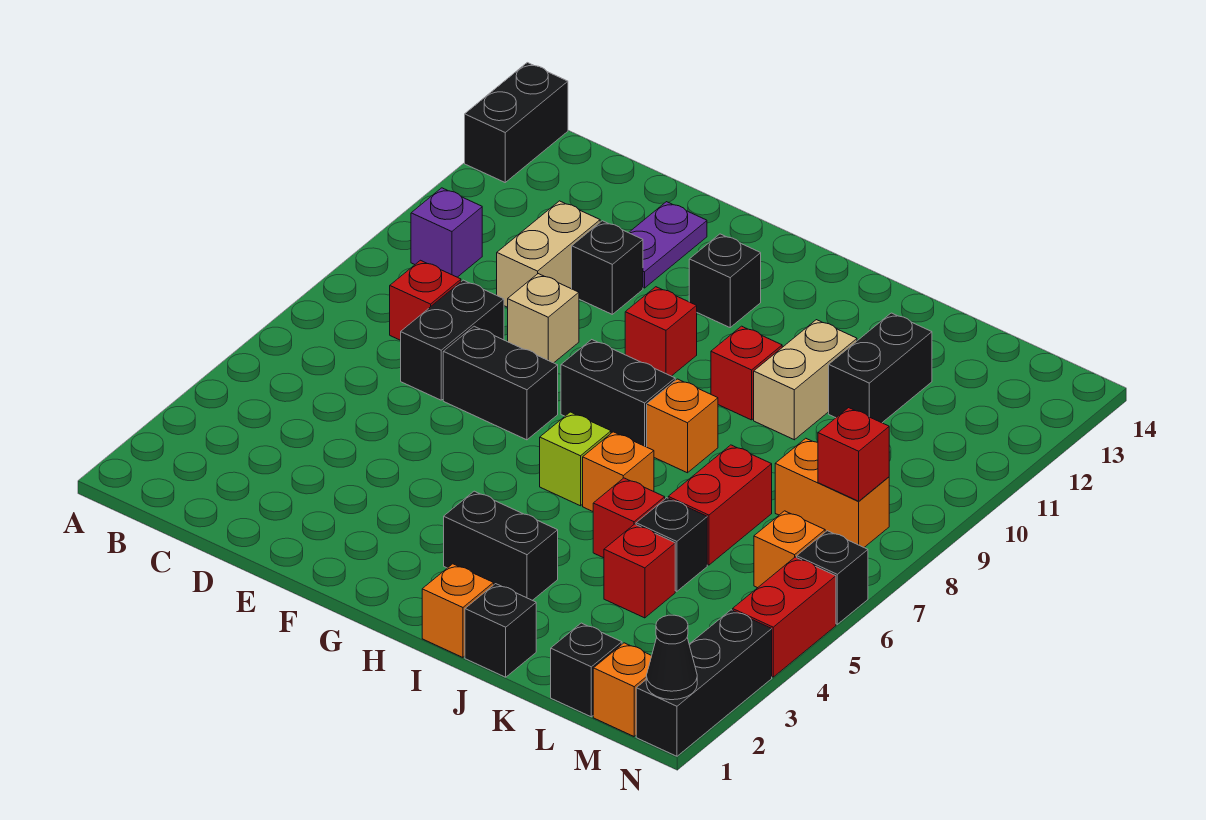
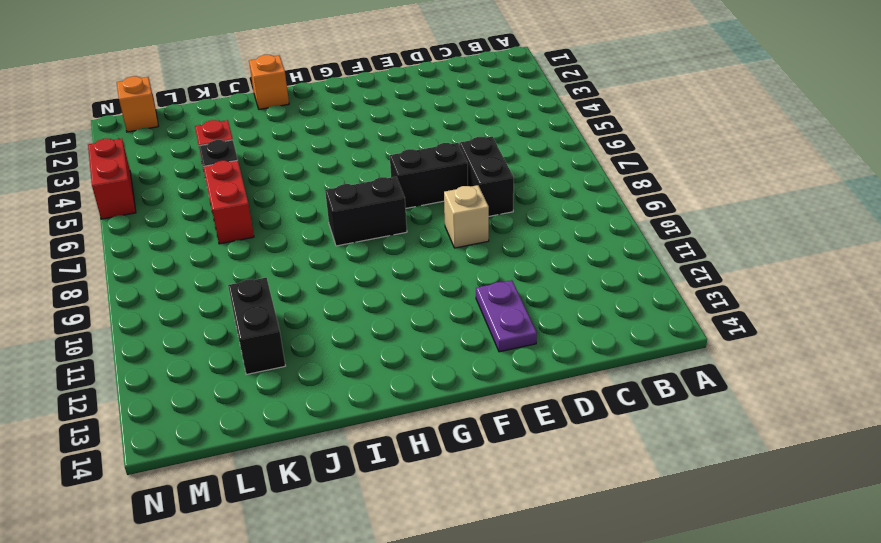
none -> black 1x2 brick [465,63,568,182]
none -> purple 1x1 brick [411,188,482,277]
none -> red 1x1 brick [390,260,461,340]
none -> tan 1x2 brick [497,201,600,307]

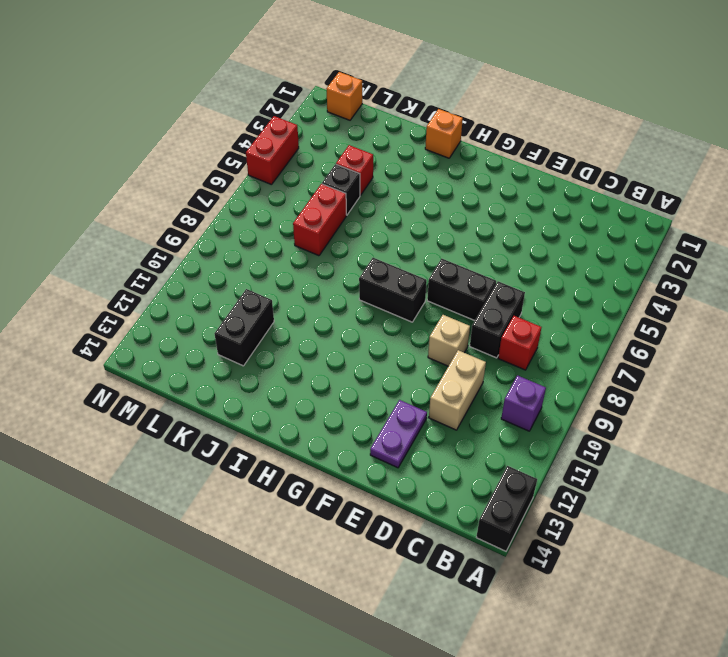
none -> black 1x1 brick [572,221,643,314]
none -> red 1x1 brick [625,287,697,376]
none -> black 1x1 brick [689,234,761,327]
none -> black 1x2 brick [444,491,558,600]

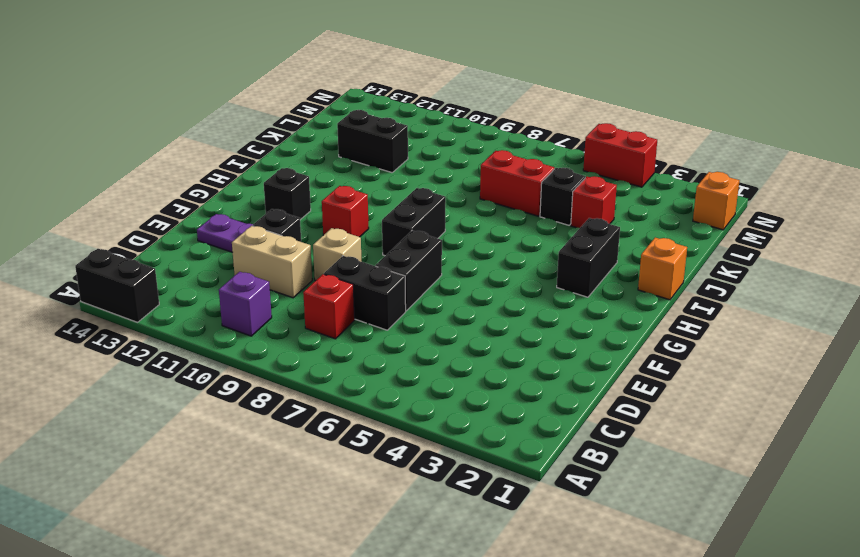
none -> lime 1x1 brick [540,412,611,506]
none -> orange 1x1 brick [583,432,654,511]
none -> orange 1x1 brick [647,379,718,473]
none -> red 1x1 brick [711,326,782,420]

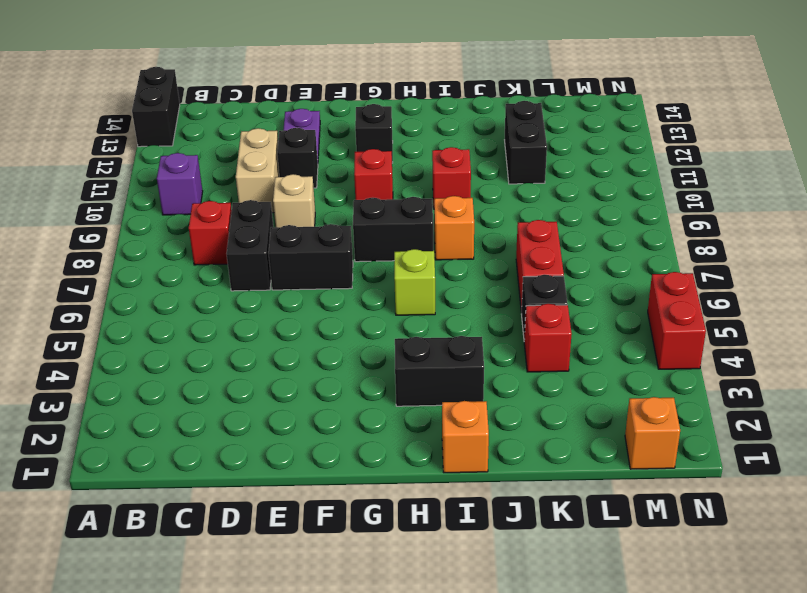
none -> orange 1x1 brick [583,432,654,511]
none -> black 1x1 brick [465,584,536,677]
none -> red 1x1 brick [593,478,665,558]
none -> tan 1x2 brick [754,320,857,440]

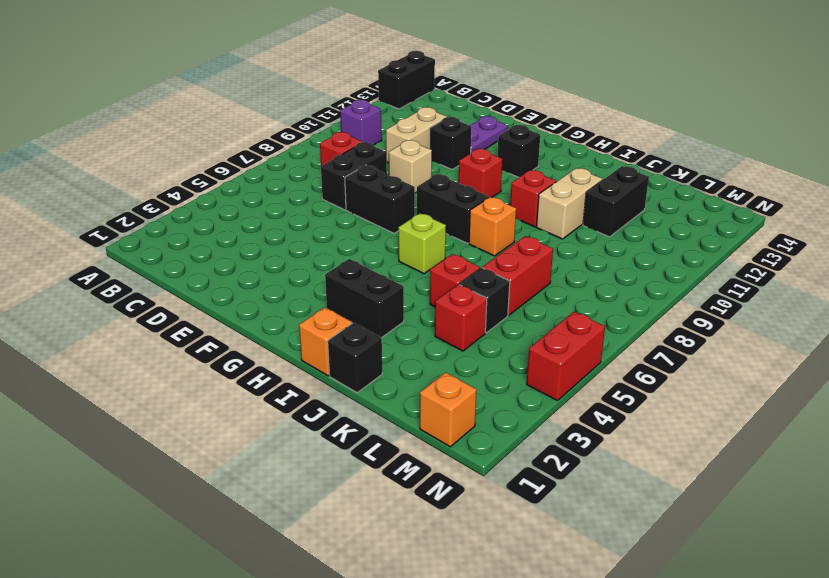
none -> orange 1x1 brick [583,432,654,511]
none -> black 1x1 brick [551,623,622,717]
none -> orange 1x2 brick [775,438,889,547]
none -> orange 1x1 brick [754,511,825,588]

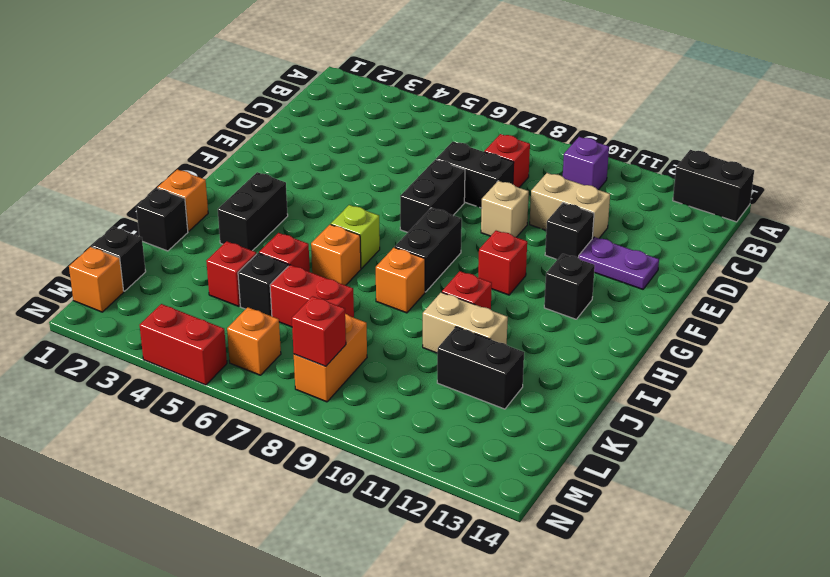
none -> black 1x3 brick [636,610,772,756]
none -> black 1x1 brick [797,531,868,624]
none -> black 1x1 cone [646,615,697,700]

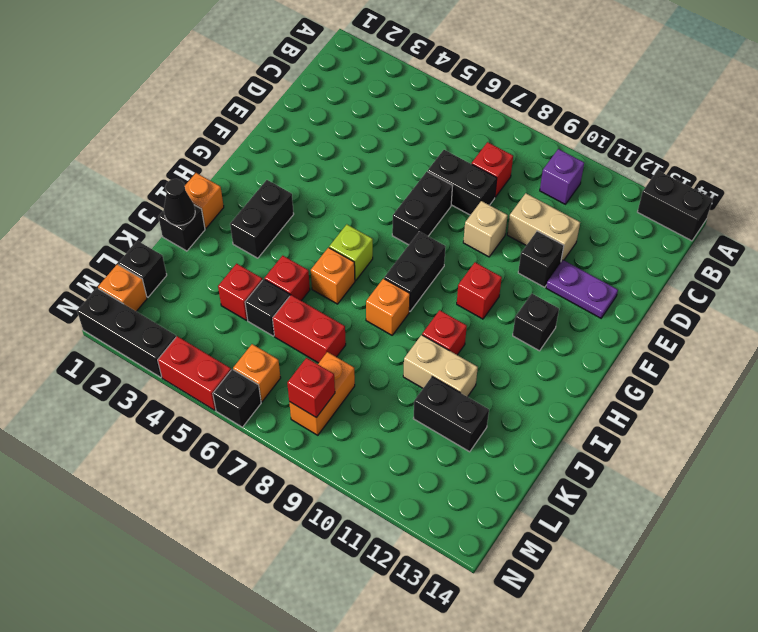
black 1x1 cone [164,179,195,226] -> black 1x1 cone moved to [646,615,697,700]

